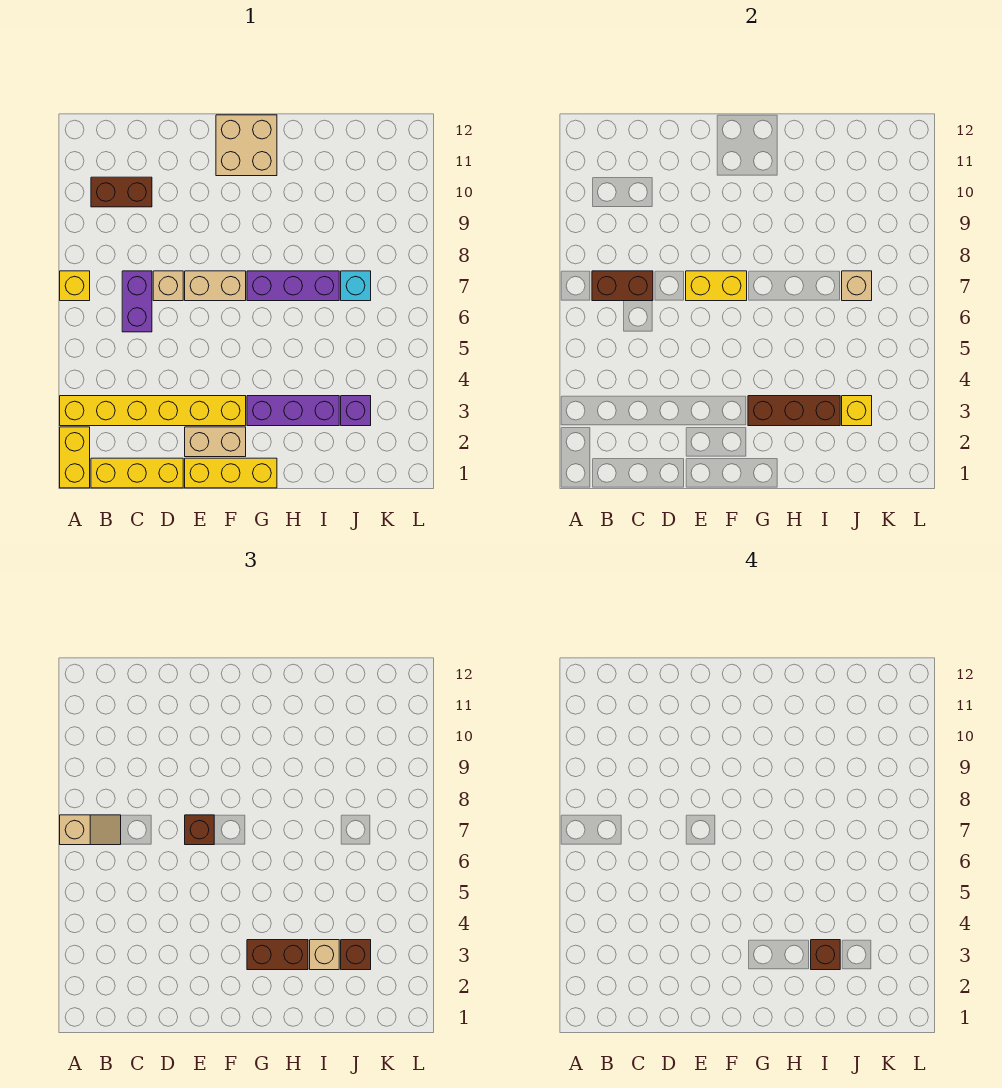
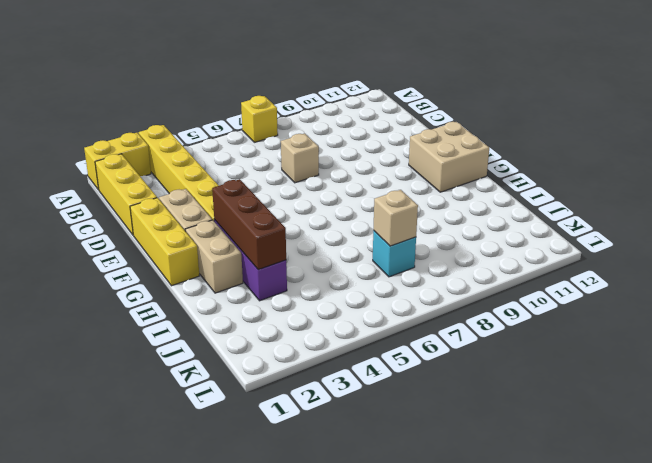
tan 1x2 brick [185,220,243,293] -> tan 1x2 brick moved to [185,271,246,301]
none -> brown 1x2 brick [91,177,152,207]
none -> purple 1x2 brick [122,271,152,332]
none -> purple 1x3 brick [247,271,339,301]

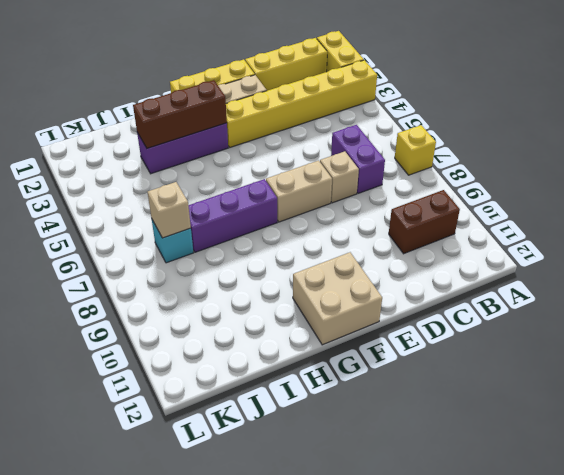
none -> purple 1x1 brick [341,396,371,426]
none -> brown 1x2 brick [592,271,653,301]
none -> yellow 1x2 brick [686,271,747,301]

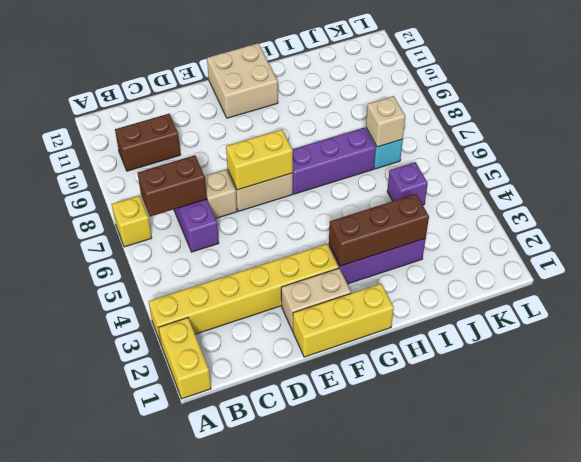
purple 1x1 brick [387,162,428,205] -> purple 1x1 brick moved to [341,396,371,426]
none -> yellow 1x3 brick [91,458,183,488]
none -> yellow 1x1 brick [842,396,872,426]
none -> tan 1x2 slope [60,815,121,845]

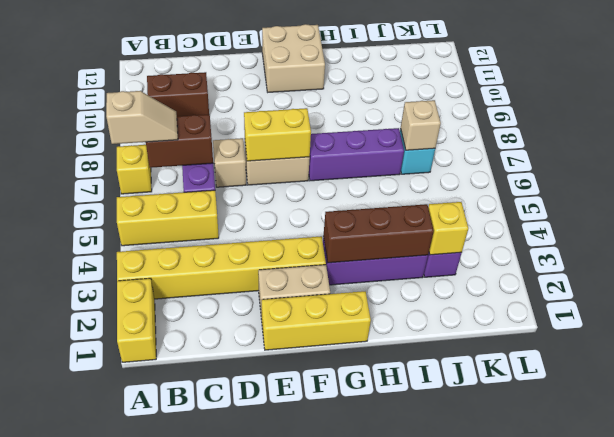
yellow 1x3 brick [117,190,219,246] -> yellow 1x3 brick moved to [91,458,183,488]
none -> brown 1x1 brick [185,815,214,845]
none -> brown 1x2 brick [247,940,308,970]
none -> tan 1x1 brick [310,940,339,970]

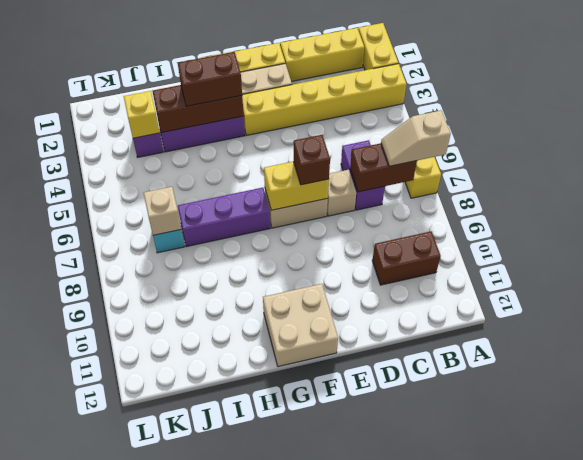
none -> tan 1x1 brick [310,940,339,970]
none -> brown 1x1 brick [341,940,371,970]
none -> brown 1x1 brick [811,940,840,970]

